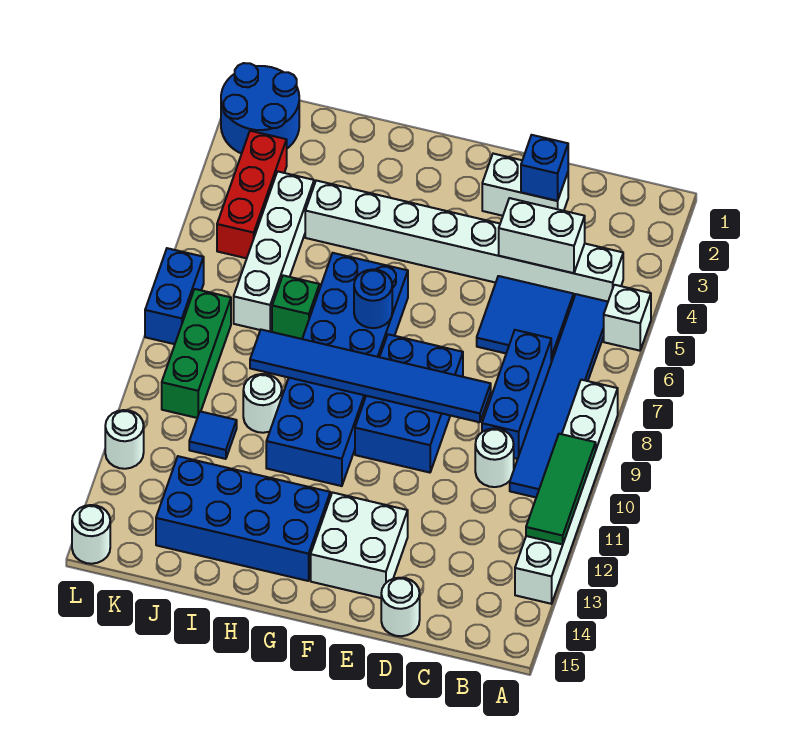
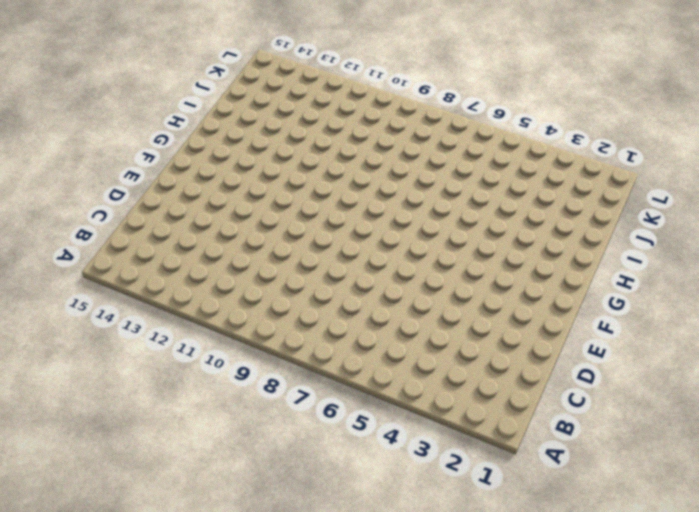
none -> white 1x1 brick [604,285,651,351]
none -> white 1x6 brick [515,380,618,604]
none -> white 1x8 brick [305,181,623,302]

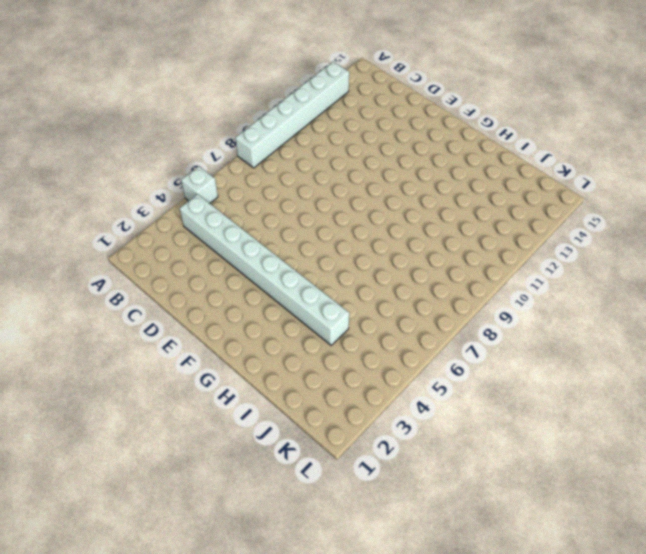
none -> blue 1x6 tile [510,294,608,497]
none -> blue 2x2 tile [477,276,574,362]
none -> blue 1x3 brick [482,330,551,459]

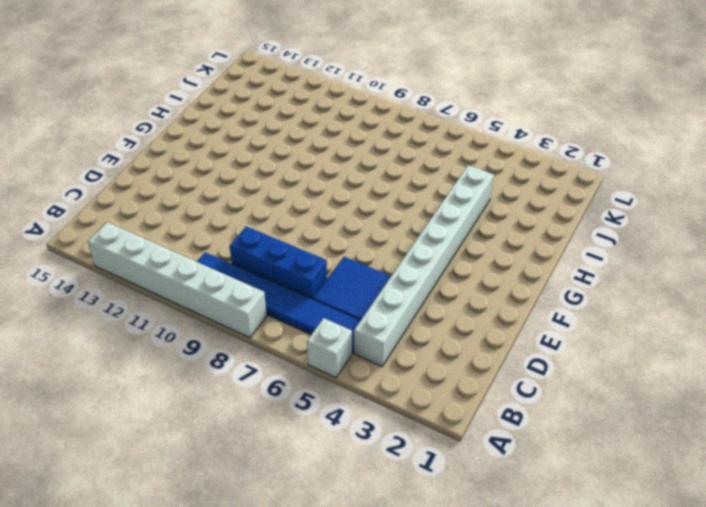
none -> white 1x1 round brick [475,428,514,487]
none -> white 1x2 brick [482,154,568,216]
none -> white 1x1 round brick [381,578,420,636]

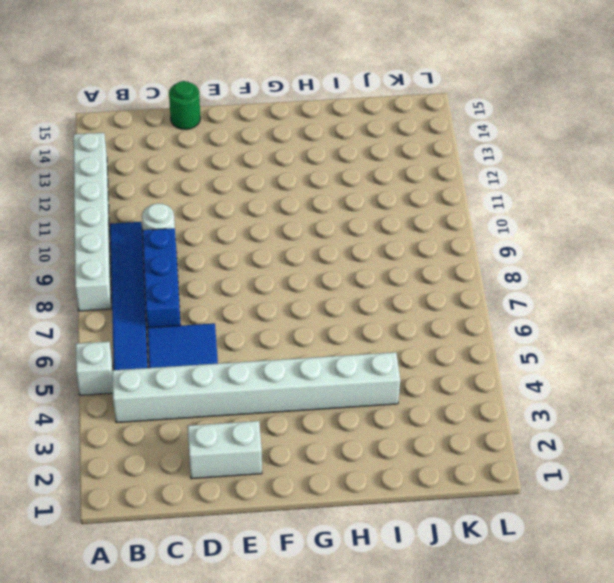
green 1x1 round brick [169,81,200,129] -> white 1x1 round brick [381,578,420,636]
none -> blue 2x3 brick [355,334,463,473]
none -> white 2x2 brick [311,492,408,598]
none -> blue 2x6 brick [266,253,408,486]

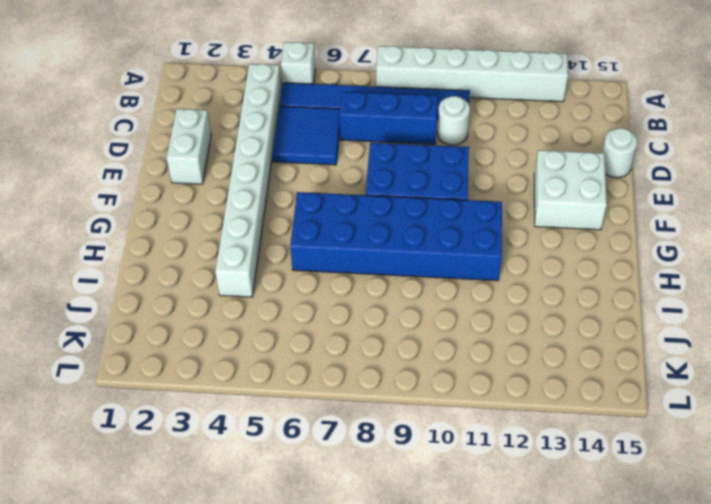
none -> blue 2x4 brick [156,456,330,581]
none -> green 1x1 brick [272,275,320,339]
none -> white 1x1 round brick [243,374,282,433]

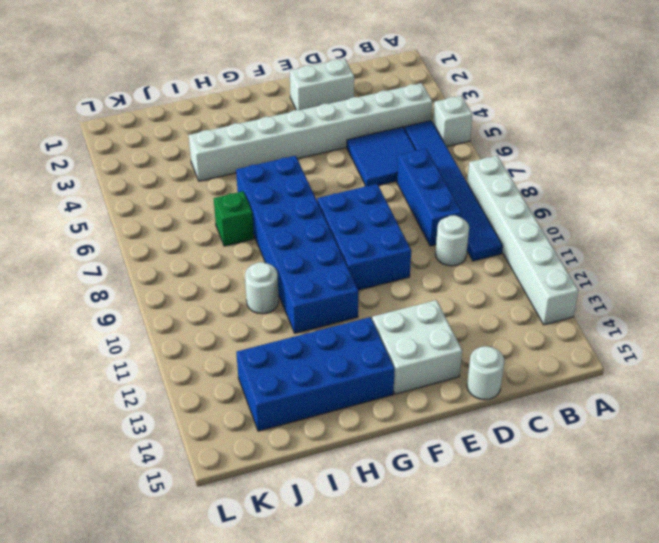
none -> white 1x4 brick [234,171,314,331]
none -> blue 1x1 tile [189,411,237,459]
none -> blue 2x2 round brick [221,63,299,154]

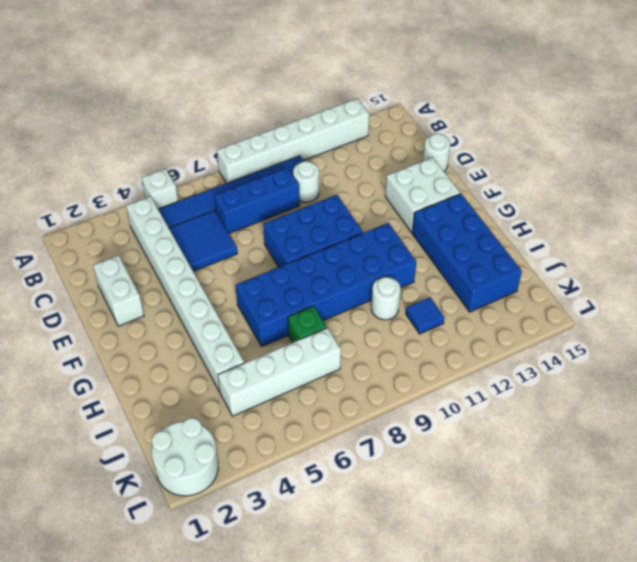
white 2x2 round brick [152,418,218,496] -> blue 2x2 round brick [221,63,299,154]
none -> red 1x3 brick [217,131,287,258]
none -> green 1x3 brick [162,289,231,418]
none -> blue 1x2 brick [145,248,204,344]

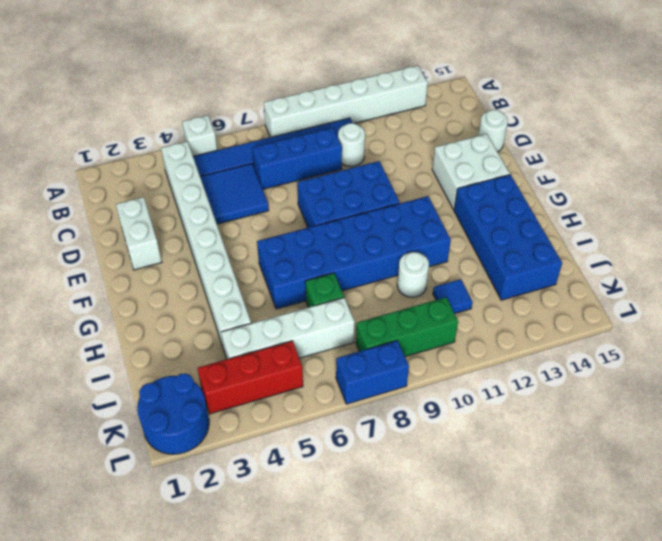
none -> white 1x1 round brick [105,410,144,469]
none -> white 1x1 round brick [72,505,110,564]
none -> green 1x3 tile [526,434,596,544]

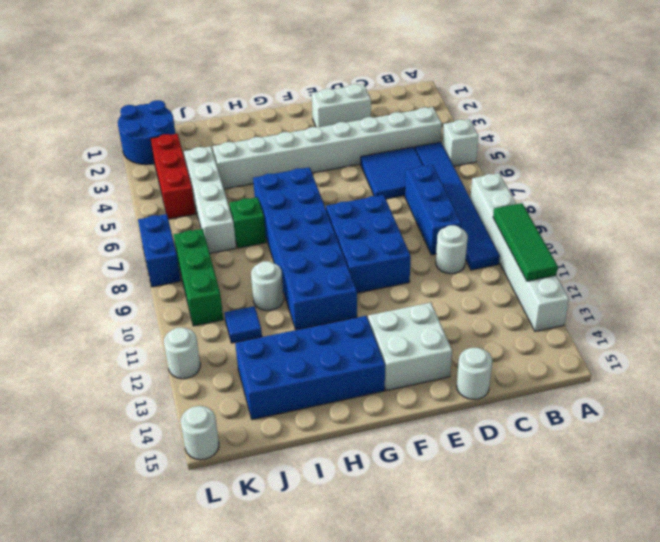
none -> white 1x2 brick [499,198,585,273]
none -> blue 1x1 brick [521,135,568,201]
none -> blue 1x6 tile [250,330,491,422]

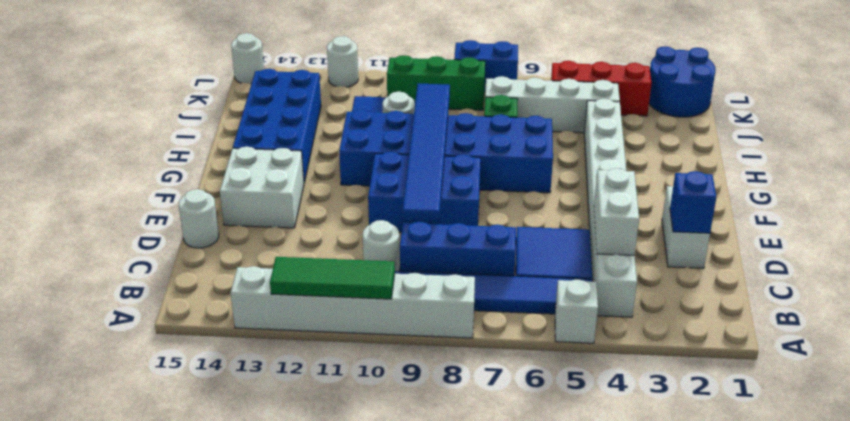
none -> blue 1x1 round brick [354,269,392,328]

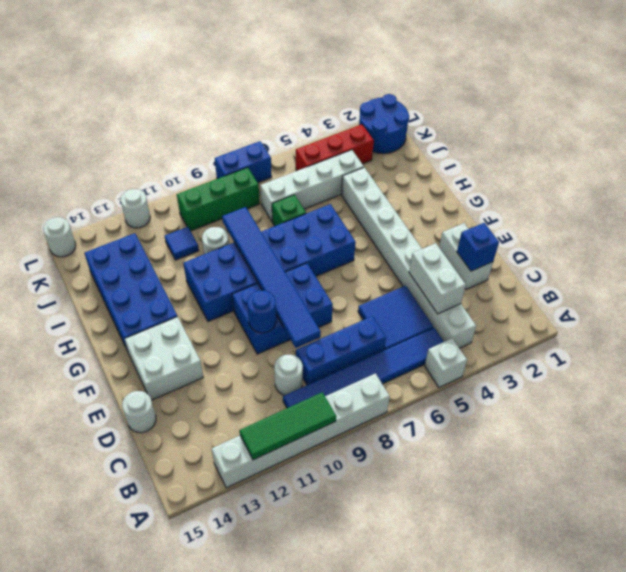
blue 1x1 round brick [247,291,276,333] -> blue 1x1 round brick moved to [354,269,392,328]

